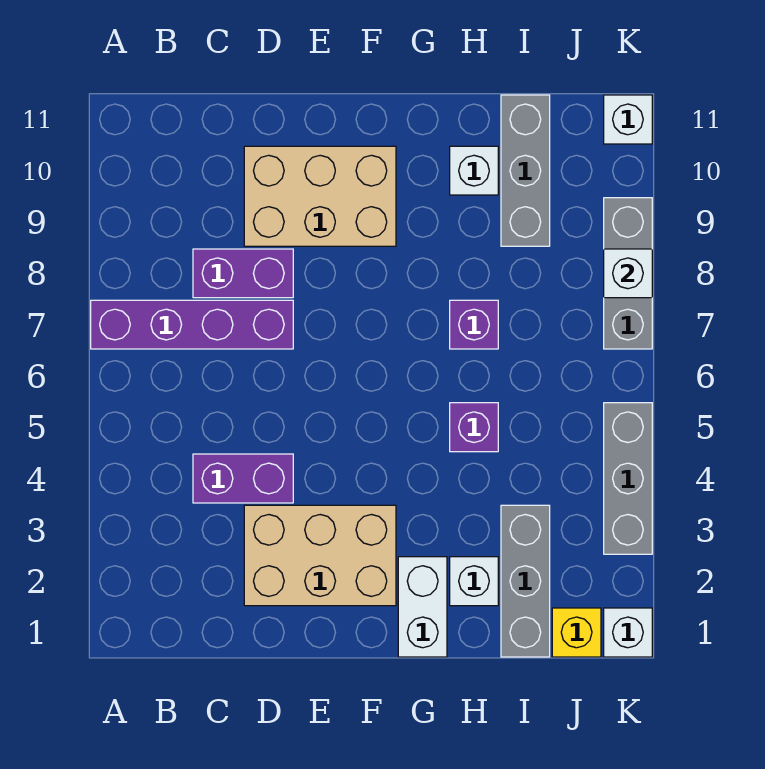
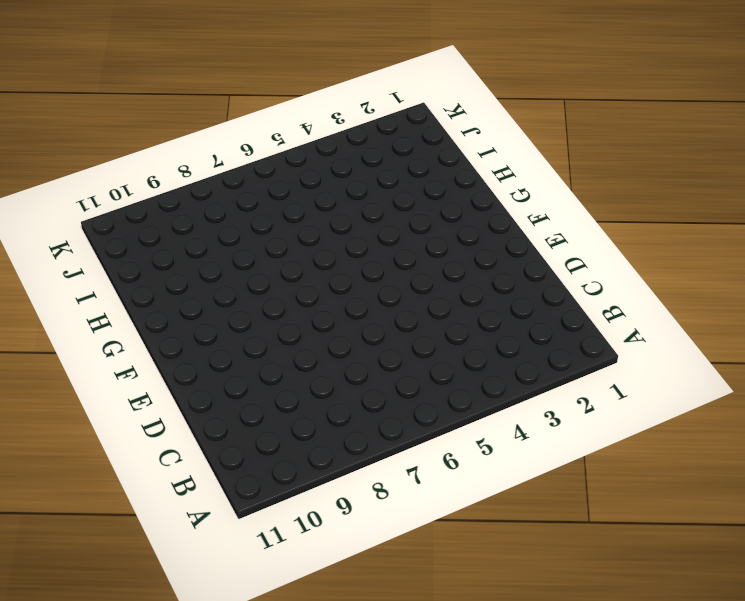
none -> purple 1x4 brick [91,300,293,349]
none -> purple 1x2 brick [193,454,293,503]
none -> purple 1x2 brick [193,249,293,298]

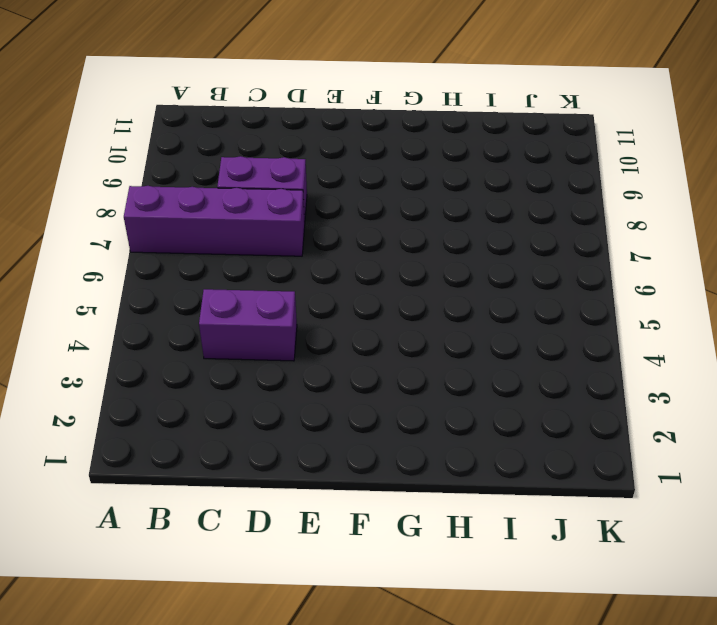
none -> tan 2x3 brick [244,505,396,606]
none -> tan 2x3 brick [244,146,396,246]
none -> white 1x2 brick [398,557,447,657]

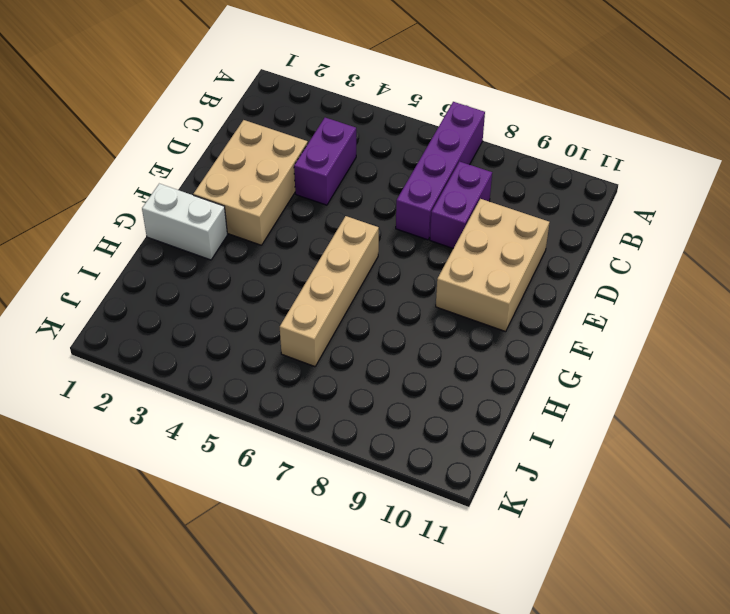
tan 1x4 brick [280,216,379,367] -> none
none -> white 1x1 brick [450,557,498,606]
none -> purple 1x1 brick [450,403,498,452]
none -> purple 1x1 brick [450,300,498,349]

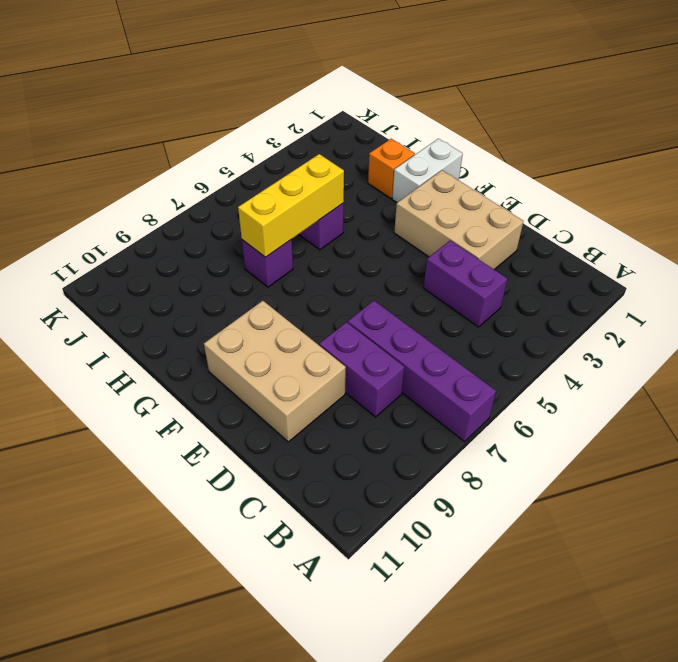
orange 1x1 brick [368,139,415,198] -> white 1x1 brick [450,557,498,606]
yellow 1x3 brick [238,154,344,257] -> none
none -> white 1x1 brick [450,146,498,195]
none -> grey 1x3 brick [501,505,550,657]
none -> grey 1x3 brick [501,95,550,246]

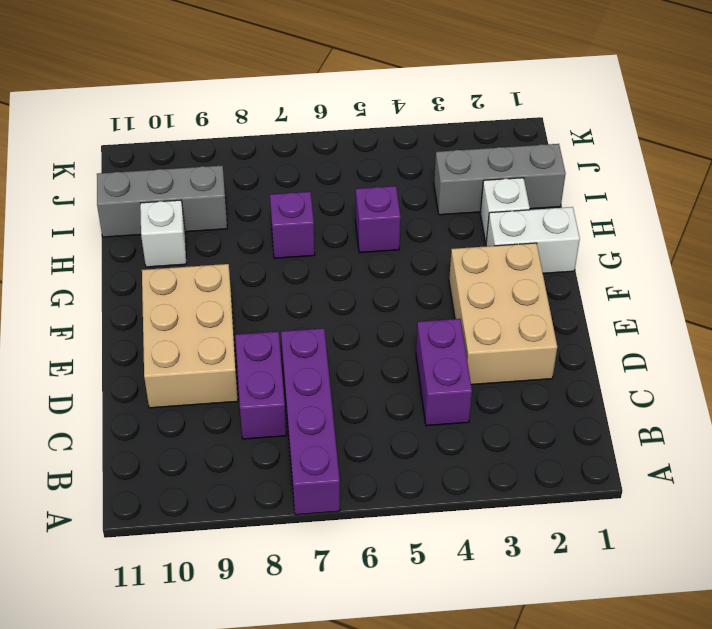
none -> yellow 1x1 brick [552,608,601,657]
none -> white 1x1 brick [604,608,652,657]
none -> grey 1x3 brick [604,403,652,554]

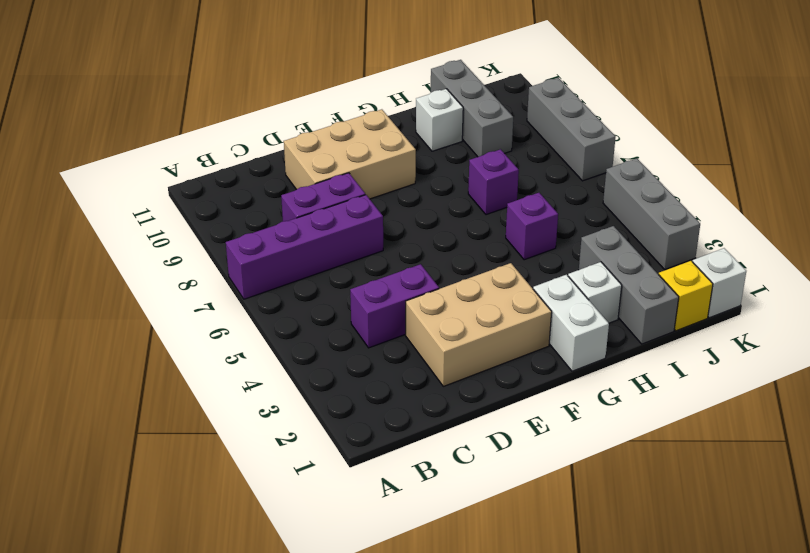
none -> white 1x1 brick [604,95,652,144]
none -> white 1x1 brick [604,249,652,298]

